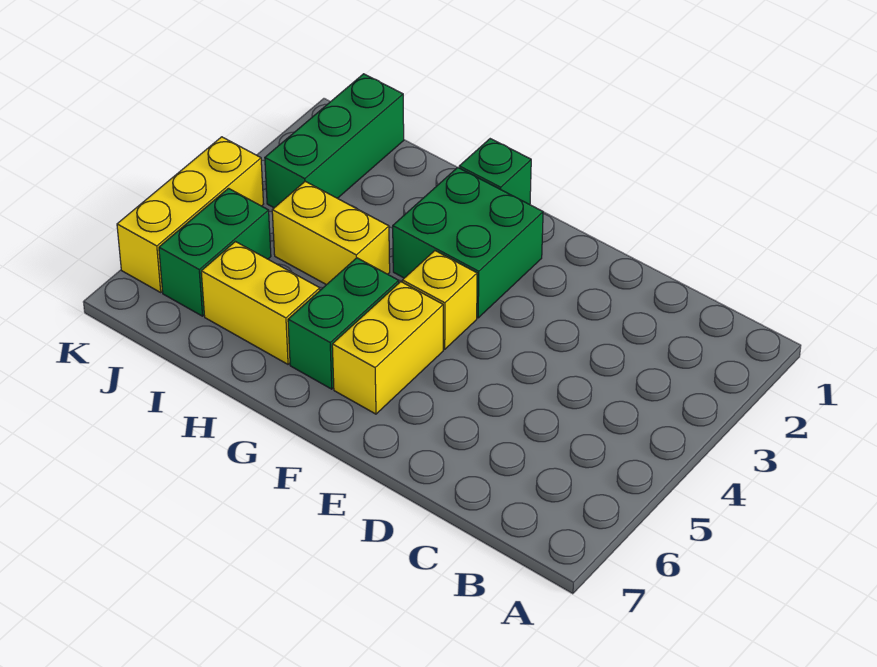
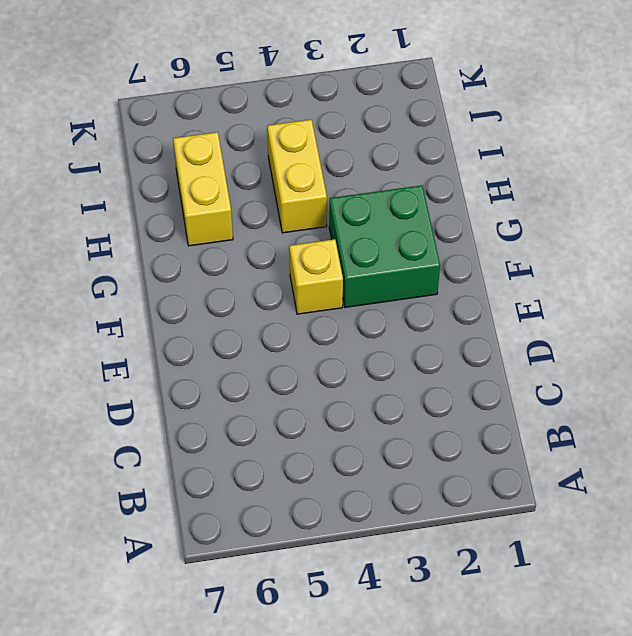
none -> yellow 1x2 brick [332,282,443,414]
none -> green 1x1 brick [459,139,531,205]

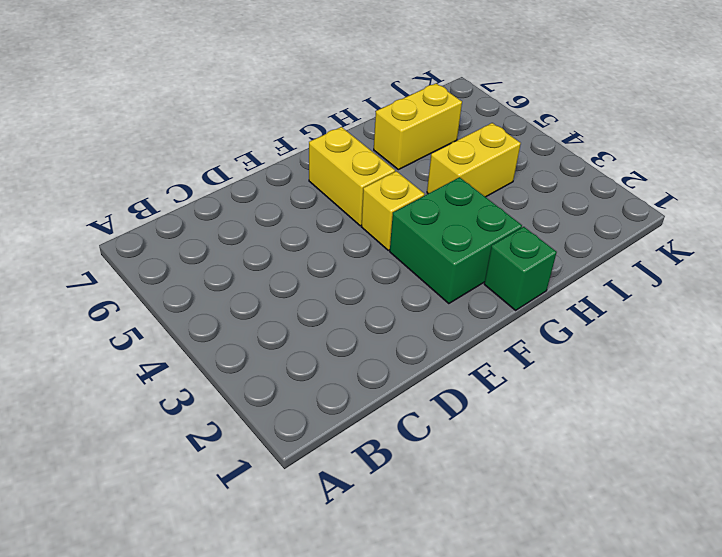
none -> green 1x2 brick [288,258,399,389]
none -> green 1x3 brick [265,74,404,208]

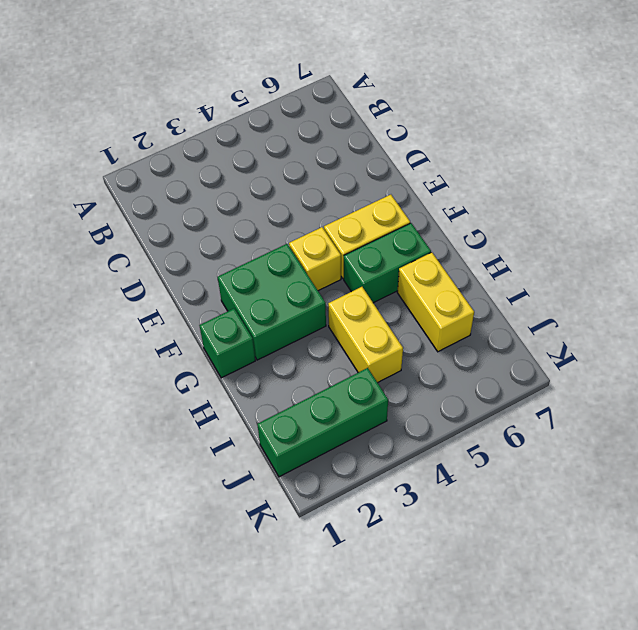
none -> green 1x2 brick [159,188,271,316]
none -> yellow 1x3 brick [117,137,263,292]

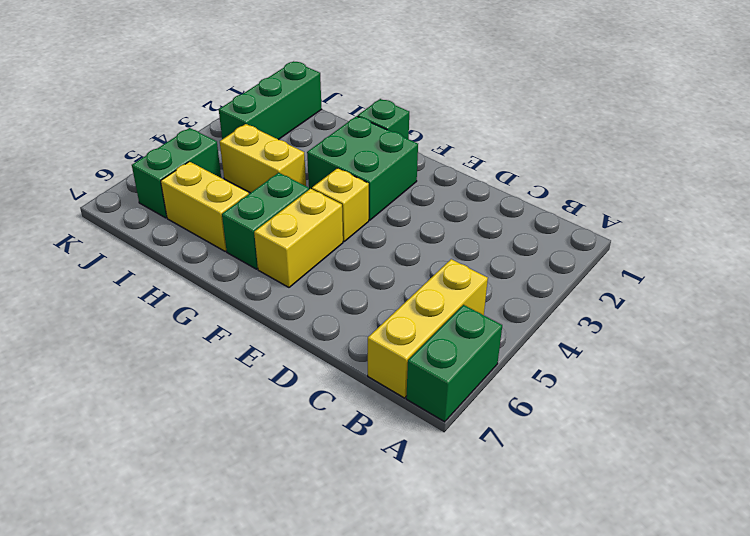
green 1x2 brick [406,305,502,422] -> none
yellow 1x3 brick [368,259,488,398] -> yellow 1x3 brick moved to [117,137,263,292]

